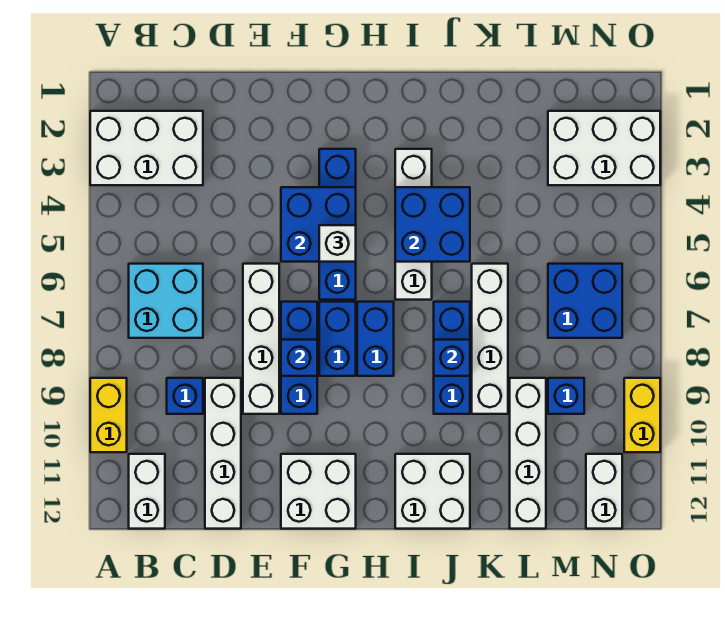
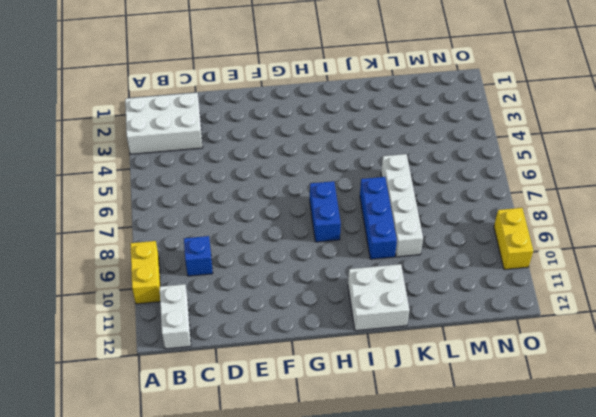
none -> cyan 2x2 brick [129,264,203,338]
none -> white 1x4 brick [205,378,241,529]
none -> white 1x4 brick [243,264,279,414]

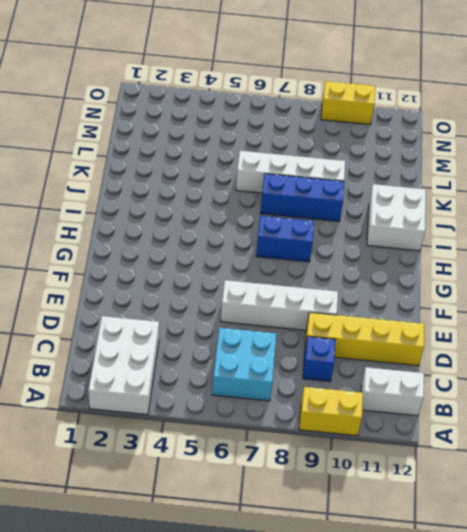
yellow 1x4 brick [305,312,424,366] -> white 1x4 brick [205,378,241,529]
none -> blue 1x3 brick [281,302,317,414]
none -> white 2x2 brick [281,454,356,529]
none -> blue 1x4 brick [319,149,356,300]

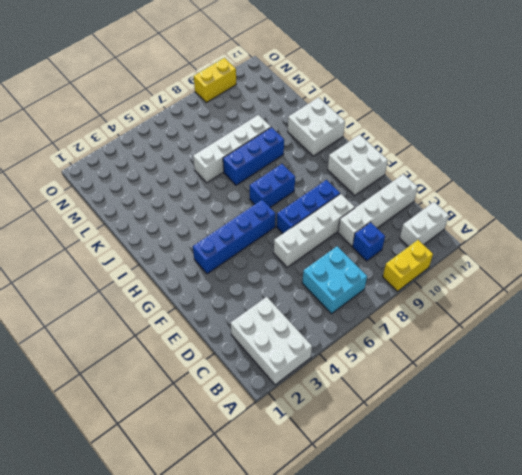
none -> blue 1x2 brick [319,302,356,376]
none -> white 1x4 brick [395,149,432,300]
none -> white 1x4 brick [510,378,546,529]

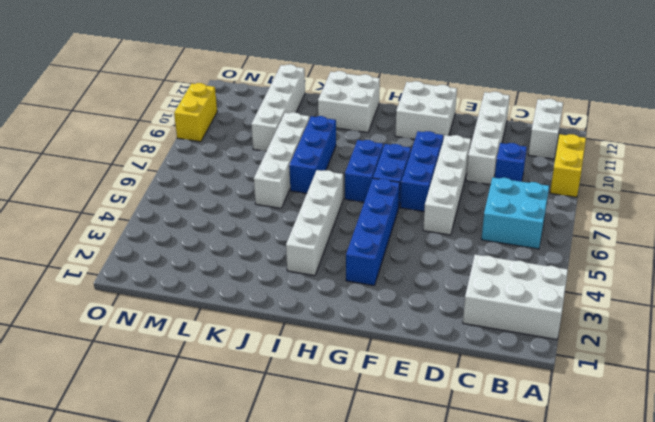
none -> white 2x3 brick [548,111,660,185]
none -> blue 2x2 brick [548,264,622,338]
none -> blue 1x1 brick [548,378,584,414]

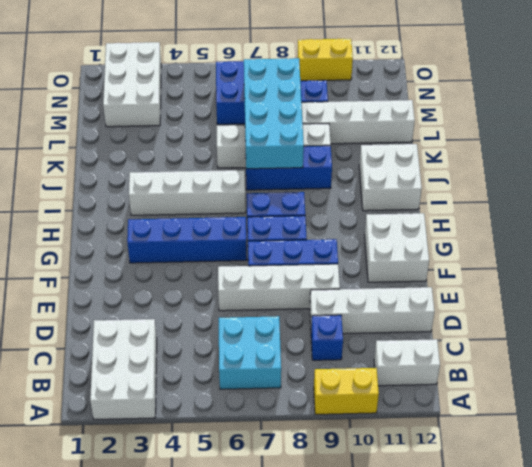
cyan 2x4 brick [244,58,304,169] -> blue 1x1 brick [434,340,470,376]
none -> white 1x2 brick [586,454,622,529]
none -> blue 2x2 brick [281,187,356,262]
none -> blue 1x1 brick [281,340,317,376]

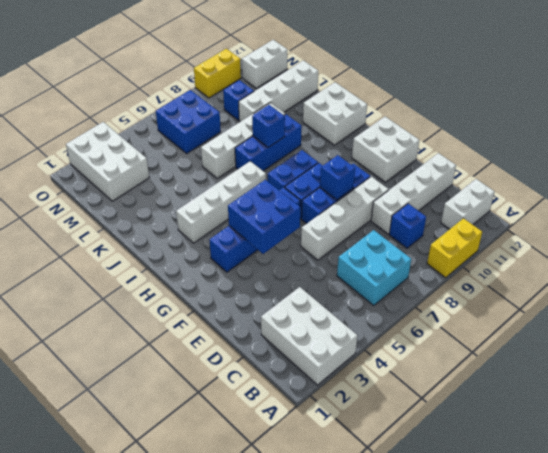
none -> blue 2x2 brick [395,187,470,262]
none -> white 1x1 brick [319,225,356,262]

